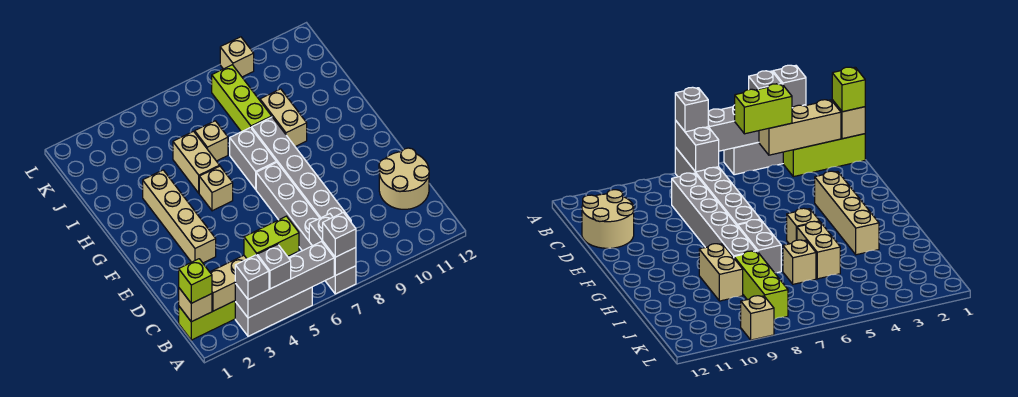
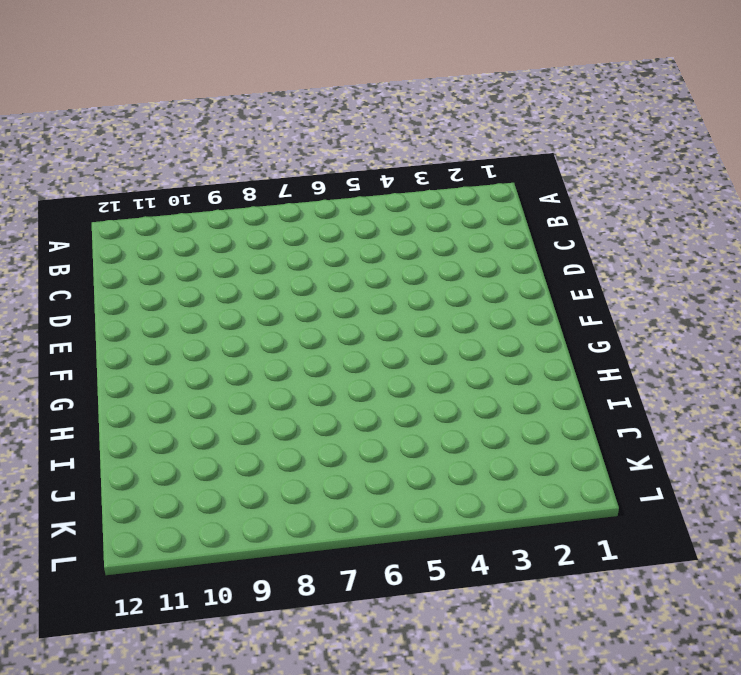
none -> grey 1x3 brick [235,287,312,336]
none -> grey 1x6 brick [256,162,356,294]
none -> lime 1x3 brick [179,301,235,340]

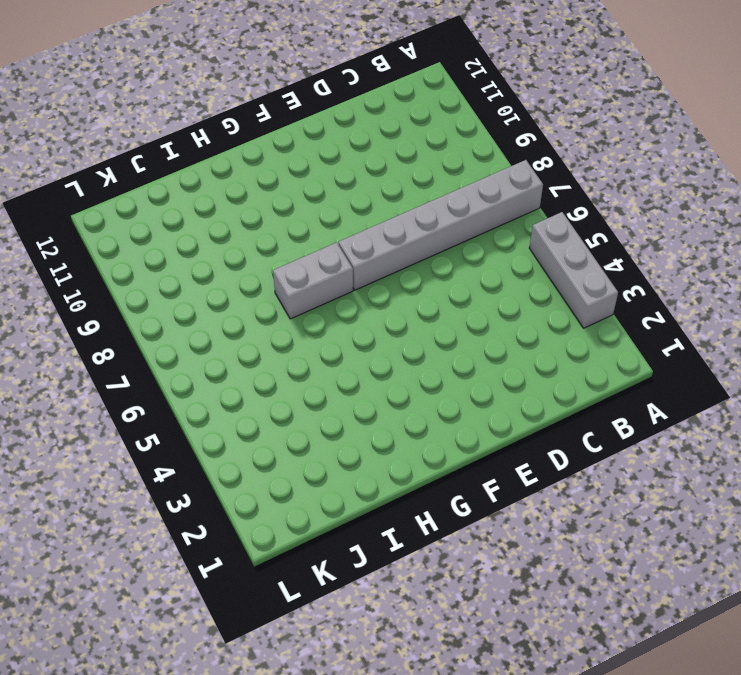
none -> lime 1x3 brick [179,301,235,340]
none -> grey 1x6 brick [252,117,351,222]
none -> tan 2x2 round brick [379,148,429,209]

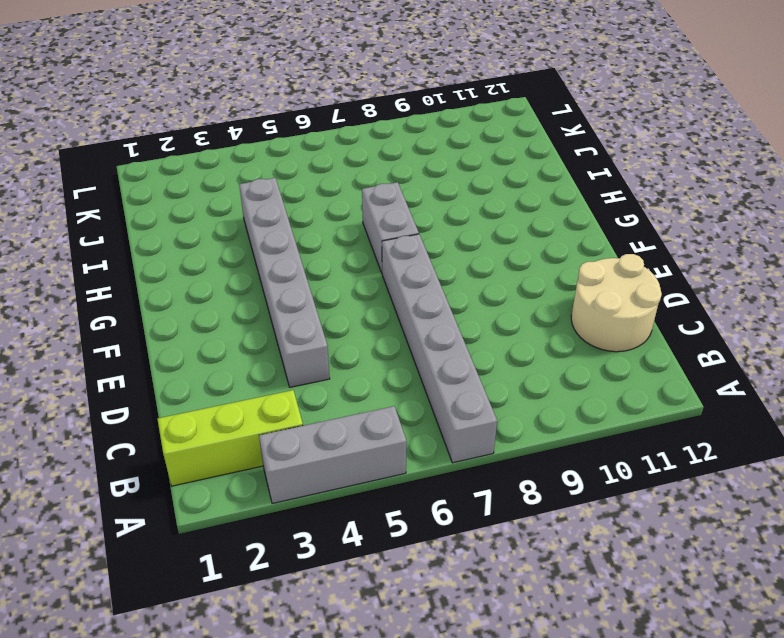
grey 1x6 brick [239,178,330,387] -> grey 1x6 brick moved to [252,117,351,222]
none -> tan 1x4 brick [143,170,216,263]
none -> tan 1x1 brick [199,166,233,211]
none -> tan 1x2 brick [173,131,220,193]

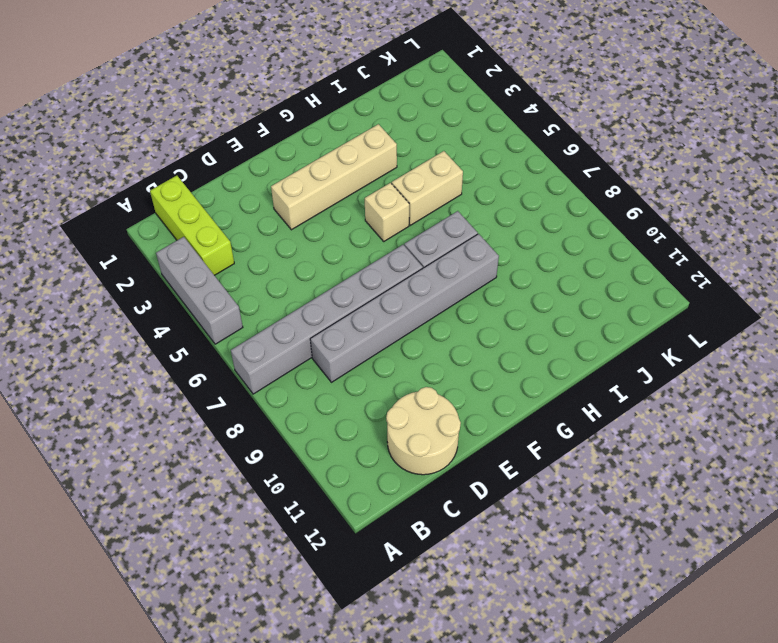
none -> tan 1x2 brick [260,89,307,147]
none -> tan 1x1 brick [195,121,228,161]
none -> lime 1x3 brick [212,65,272,132]

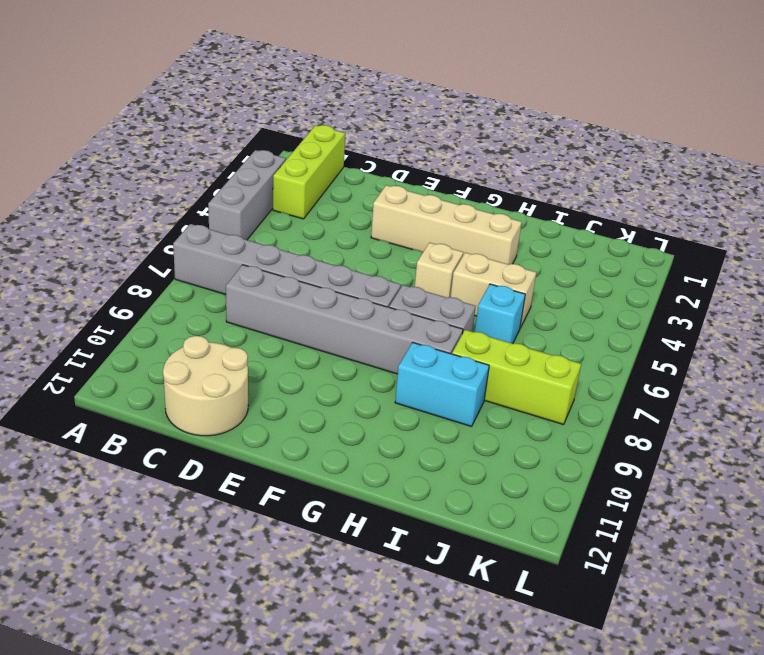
cyan 1x2 brick [395,342,489,427] -> tan 1x2 brick [260,89,307,147]
cyan 1x1 brick [475,284,525,344] -> tan 1x1 brick [195,121,228,161]
none -> tan 1x1 brick [220,37,254,77]
none -> grey 1x4 brick [235,242,334,318]
none -> grey 1x2 brick [309,214,356,276]

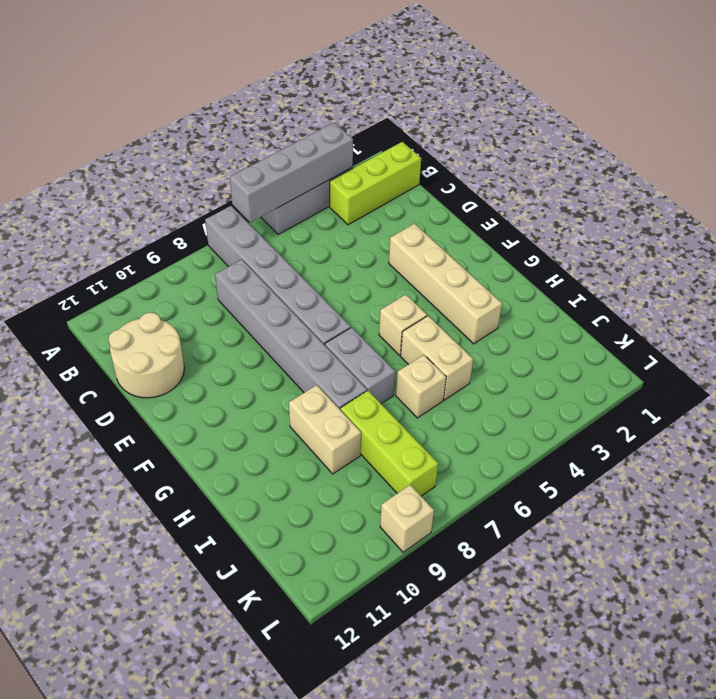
none -> grey 1x2 brick [309,214,356,276]
none -> tan 1x1 brick [179,288,212,322]
none -> tan 1x3 brick [210,256,247,311]

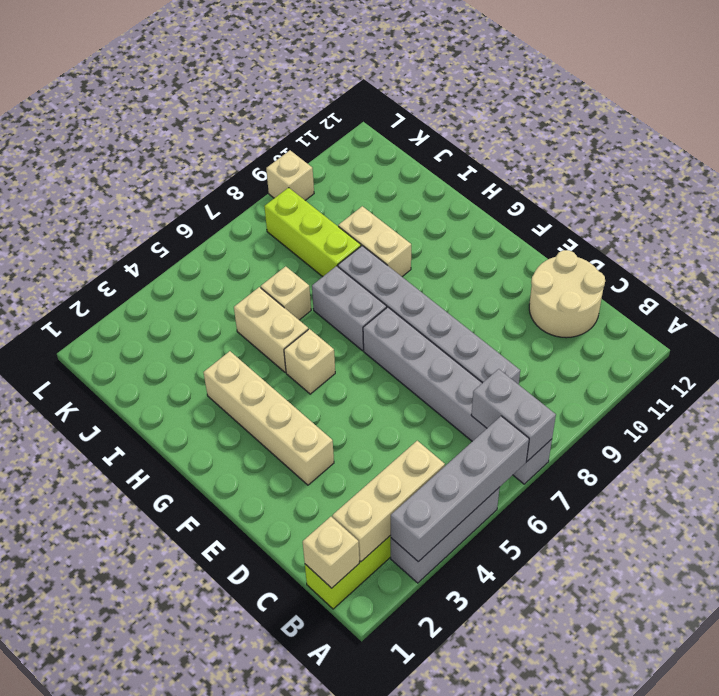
none -> grey 1x1 brick [235,255,269,299]
none -> grey 1x1 brick [257,244,291,289]
none -> grey 1x1 brick [323,213,356,257]

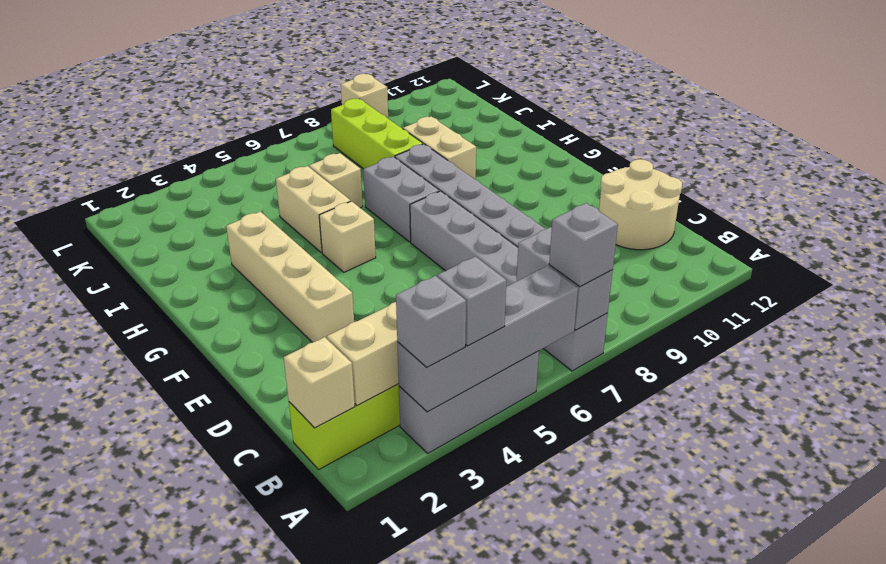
none -> lime 1x1 brick [179,259,212,303]
none -> lime 1x2 brick [244,216,299,259]

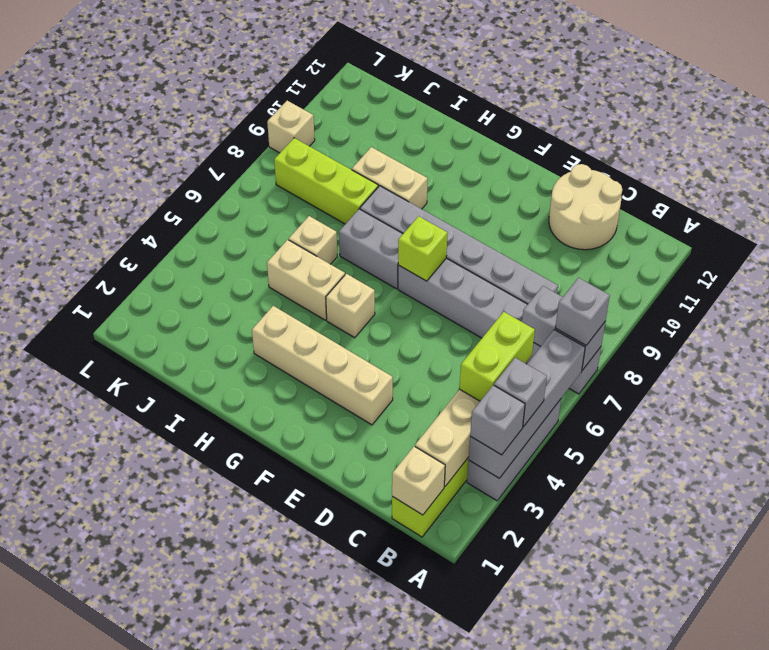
lime 1x1 brick [398,216,447,281] -> lime 1x1 brick moved to [179,259,212,303]

